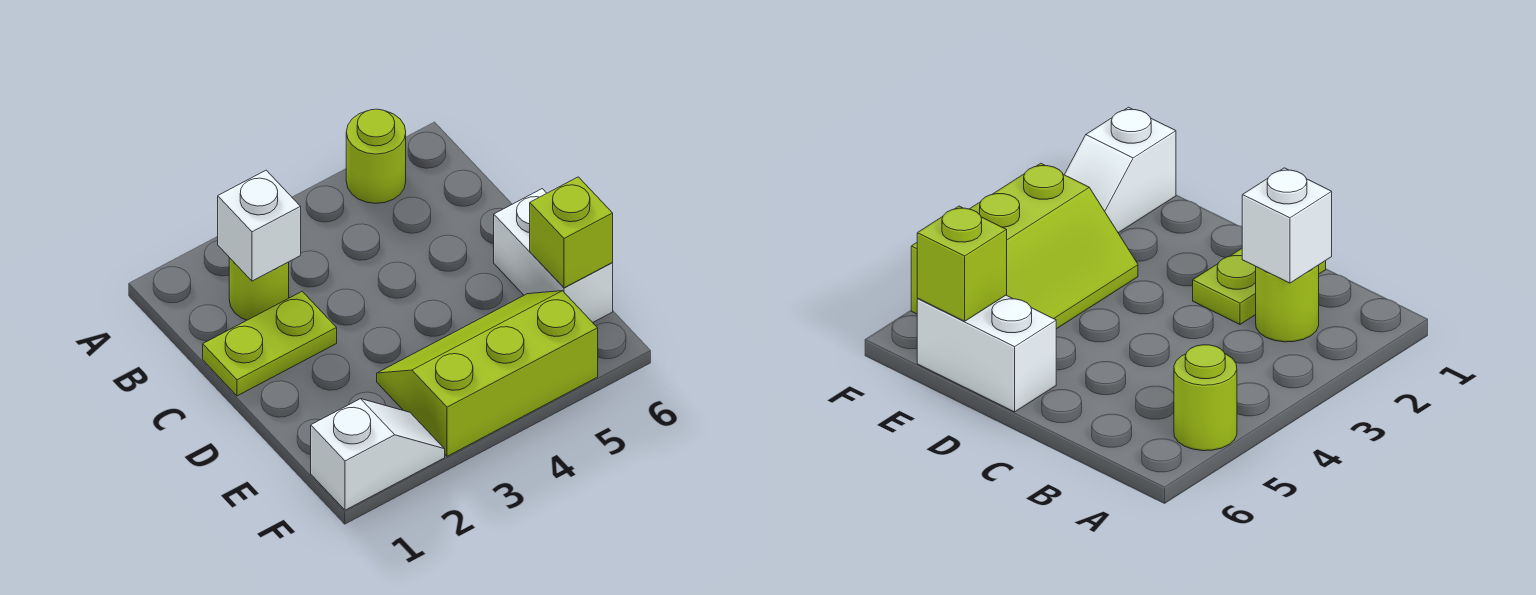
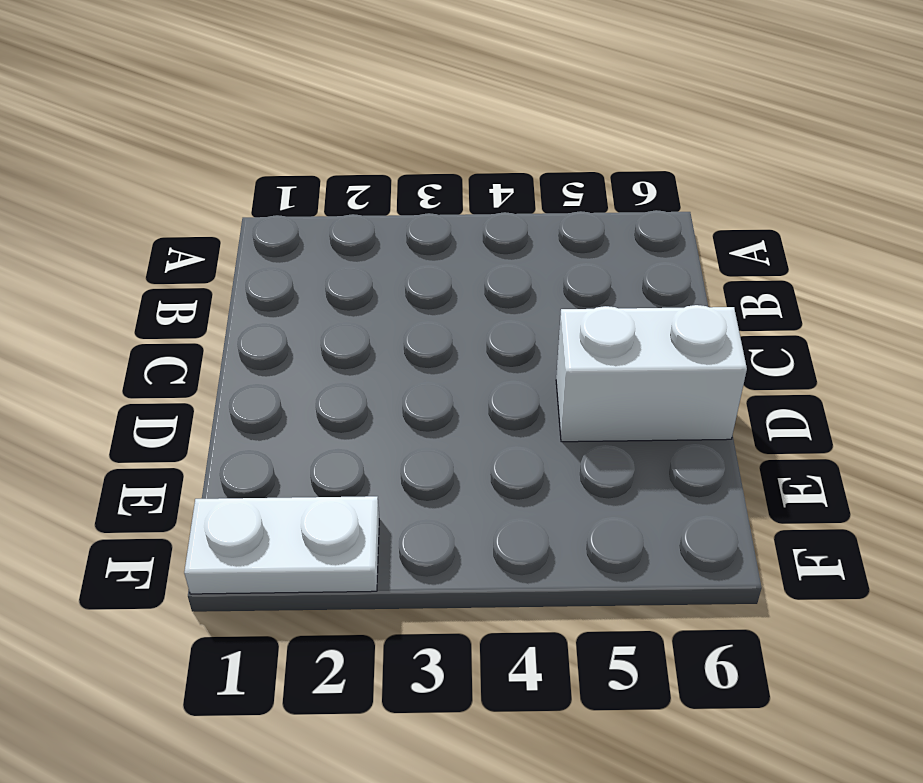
white 1x2 brick [556,305,747,442] -> white 1x2 brick turned to [494,189,613,322]
white 1x2 plate [184,496,379,594] -> white 1x2 slope [311,399,445,510]
none -> lime 1x1 round brick [346,109,406,204]
none -> lime 1x1 round brick [229,258,289,320]

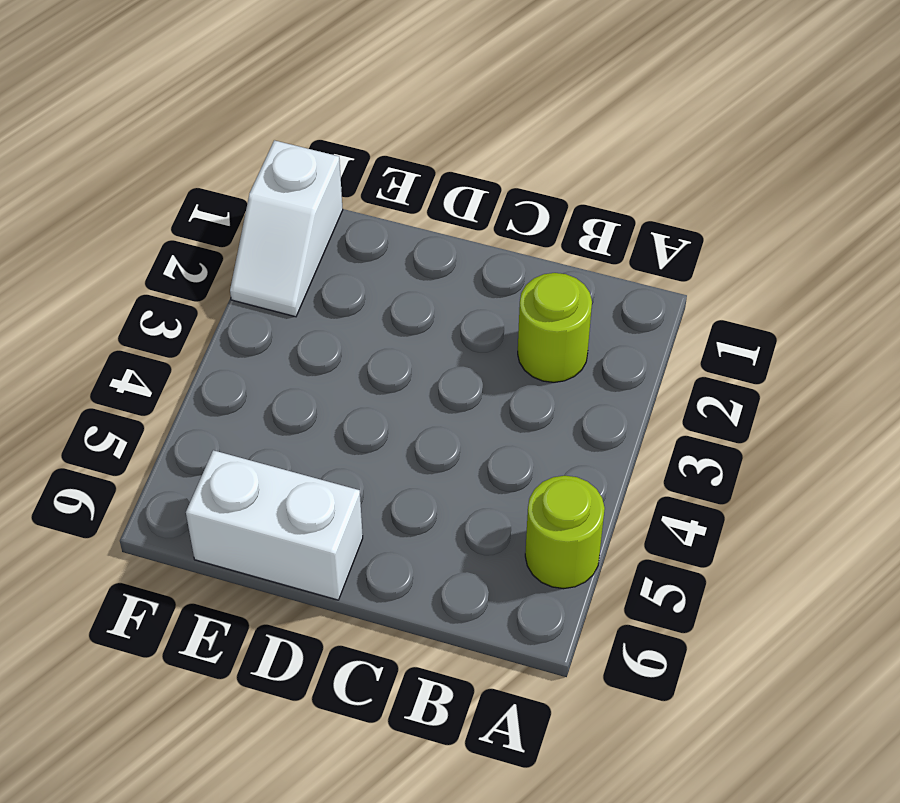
none -> lime 1x2 plate [203,292,337,396]
none -> lime 2x3 slope [377,291,598,456]

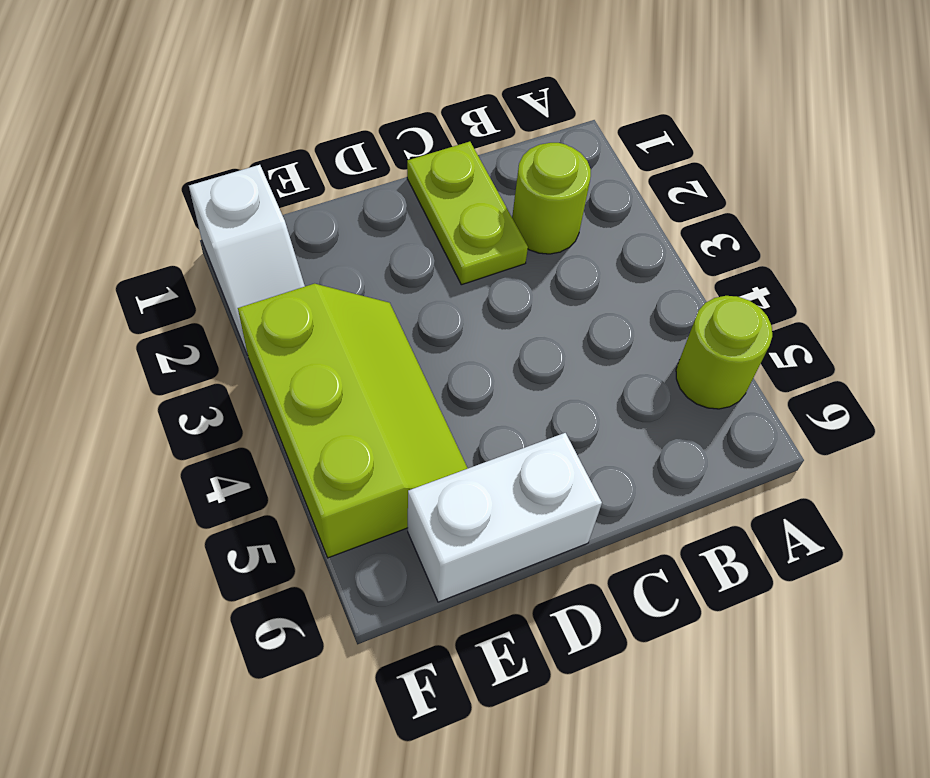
none -> white 1x1 brick [218,170,301,281]
none -> lime 1x1 brick [530,177,613,288]

